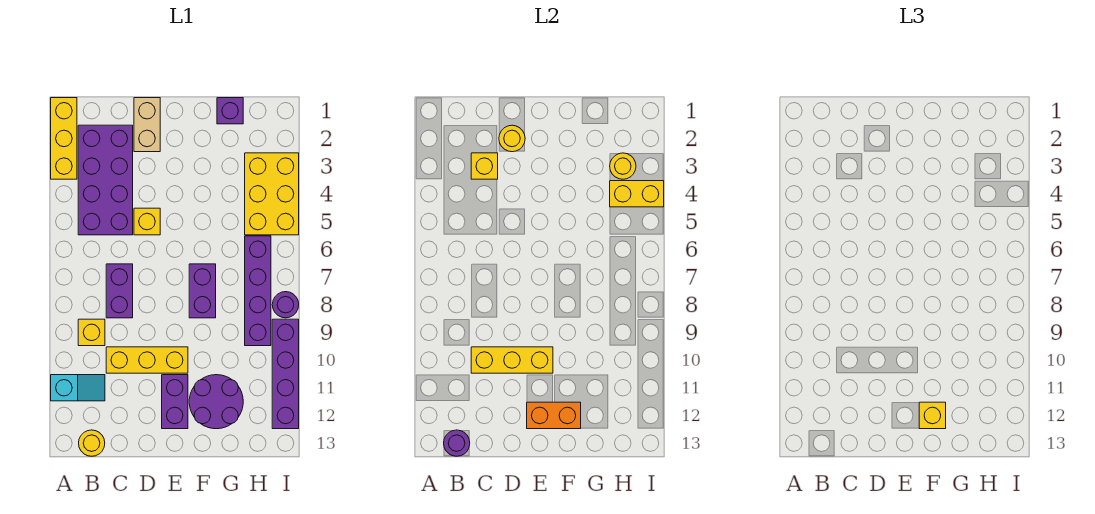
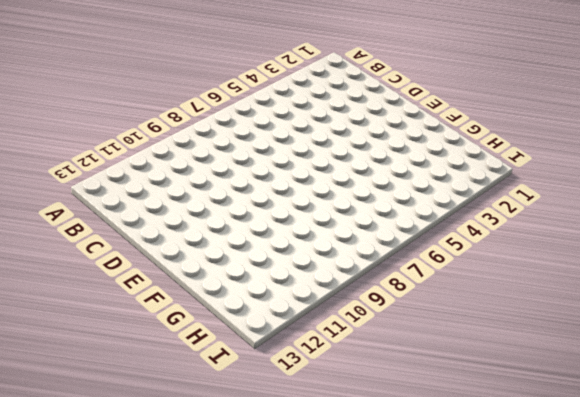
none -> yellow 1x3 brick [51,98,77,179]
none -> cyan 1x2 slope [51,375,105,401]
none -> purple 2x4 brick [78,125,133,235]

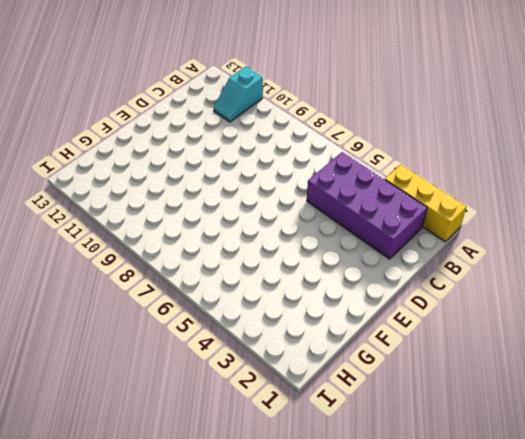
none -> yellow 1x1 brick [78,319,105,346]
none -> yellow 1x1 round brick [79,430,105,456]
none -> purple 1x2 brick [106,264,133,318]

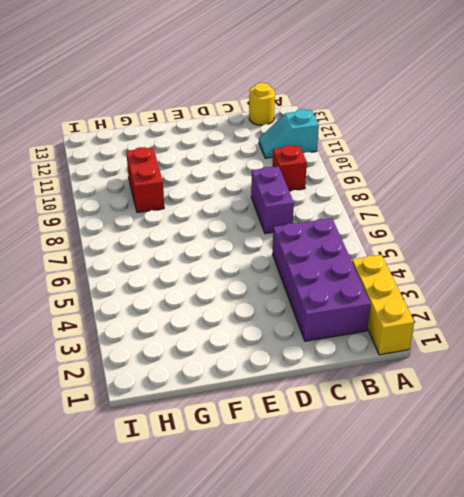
red 1x1 brick [273,145,307,191] -> yellow 1x1 brick [78,319,105,346]
red 1x2 brick [126,147,164,212] -> none
none -> yellow 1x3 brick [106,347,188,373]
none -> tan 1x2 brick [134,98,160,152]
none -> yellow 1x1 brick [134,208,160,235]

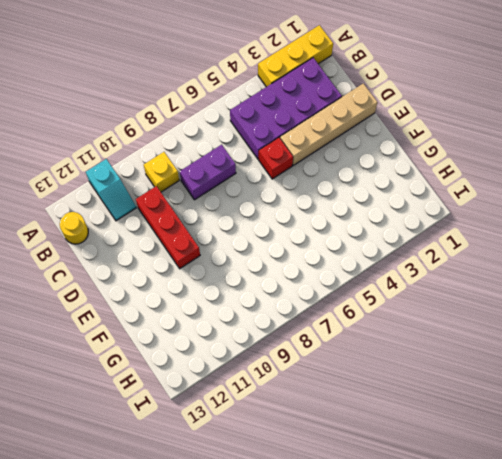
red 1x3 brick [136,186,200,269] -> yellow 1x3 brick [106,347,188,373]
tan 1x4 brick [280,83,378,165] -> tan 1x2 brick [134,98,160,152]
red 1x1 brick [259,138,293,179] -> yellow 1x1 brick [134,208,160,235]
none -> purple 1x2 brick [162,375,188,429]
none -> purple 1x2 brick [189,264,216,318]
none -> purple 2x2 round brick [189,375,243,429]

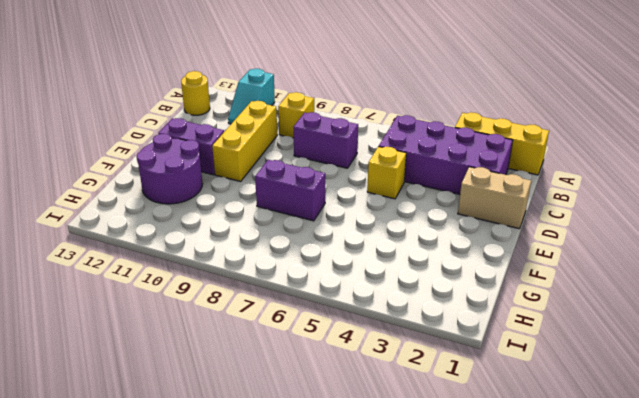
none -> purple 1x1 brick [217,98,243,124]
none -> yellow 2x3 brick [245,153,299,235]
none -> purple 1x4 brick [245,236,271,346]

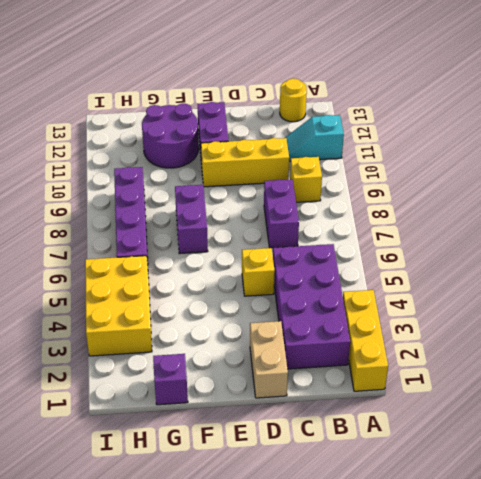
none -> purple 1x1 round brick [272,292,299,318]
none -> purple 1x4 brick [272,319,299,429]
none -> purple 1x1 round brick [444,430,470,456]

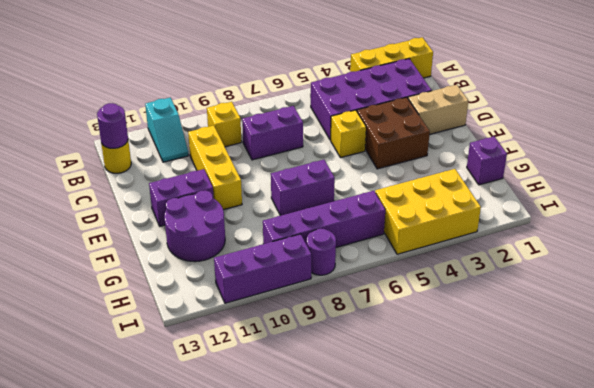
brown 2x2 brick [357,97,430,169] -> none
purple 1x3 brick [214,234,311,303] -> purple 1x4 brick [272,319,299,429]
none -> yellow 1x1 brick [471,153,498,179]
none -> yellow 1x3 brick [471,347,553,373]
none -> yellow 1x1 round brick [499,125,525,152]

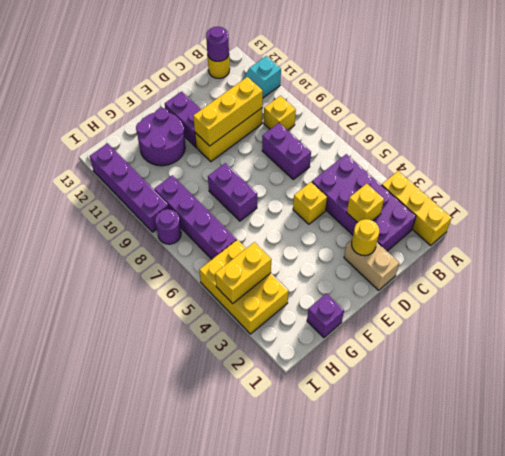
none -> orange 1x2 brick [527,402,581,429]
none -> yellow 1x1 round brick [610,153,636,179]
none -> yellow 1x1 brick [919,402,946,429]

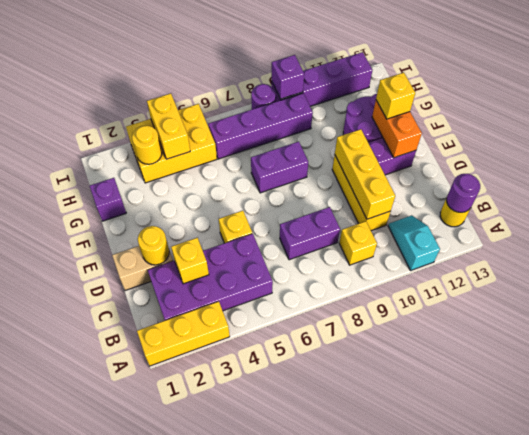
purple 1x1 brick [272,55,304,99] -> none

